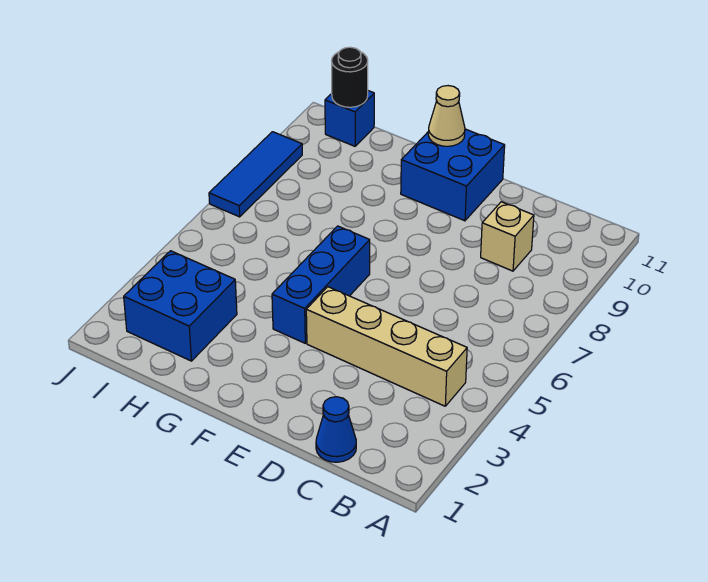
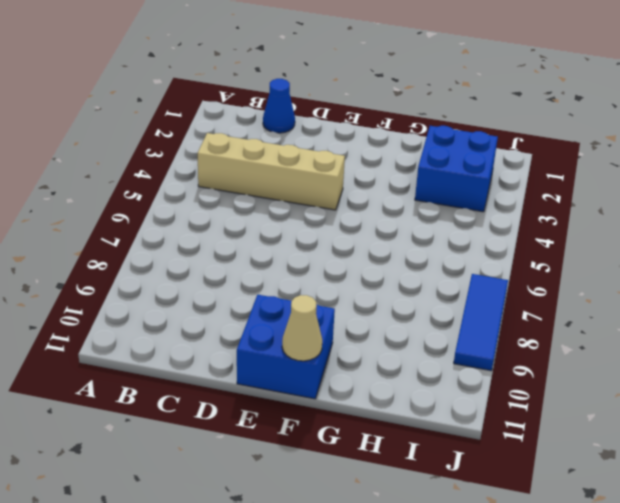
none -> tan 1x1 brick [481,202,534,271]
none -> blue 1x3 brick [272,226,370,343]

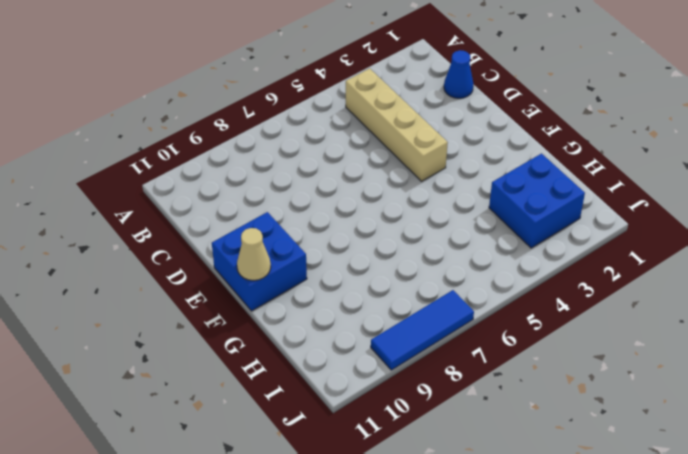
none -> tan 1x1 brick [481,202,534,271]
none -> blue 1x3 brick [272,226,370,343]

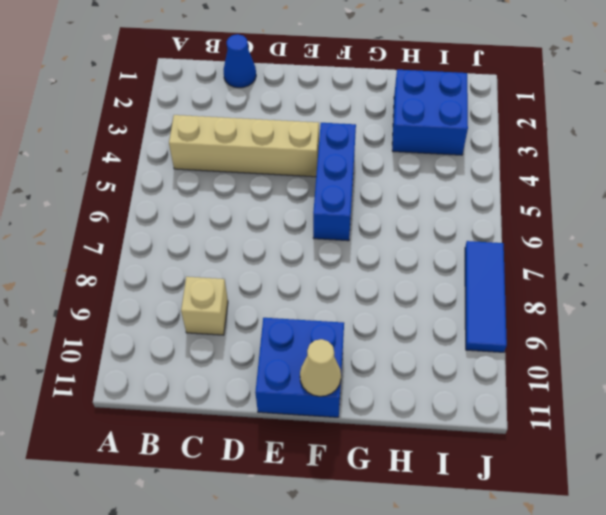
none -> blue 1x1 brick [325,91,374,146]
none -> black 1x1 round brick [332,47,368,107]

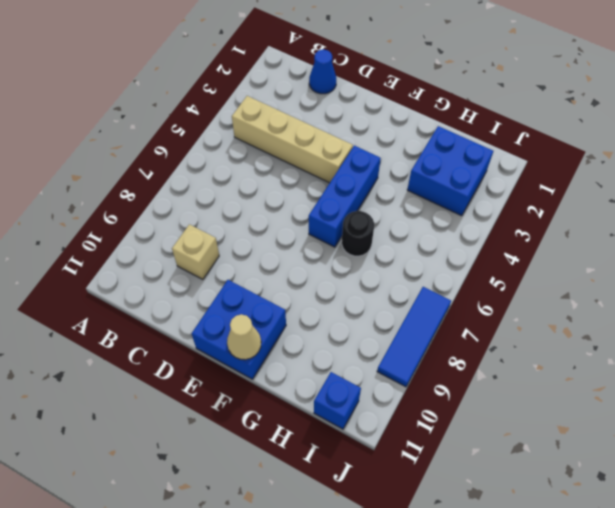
black 1x1 round brick [342,211,374,256] -> black 1x1 round brick moved to [332,47,368,107]

